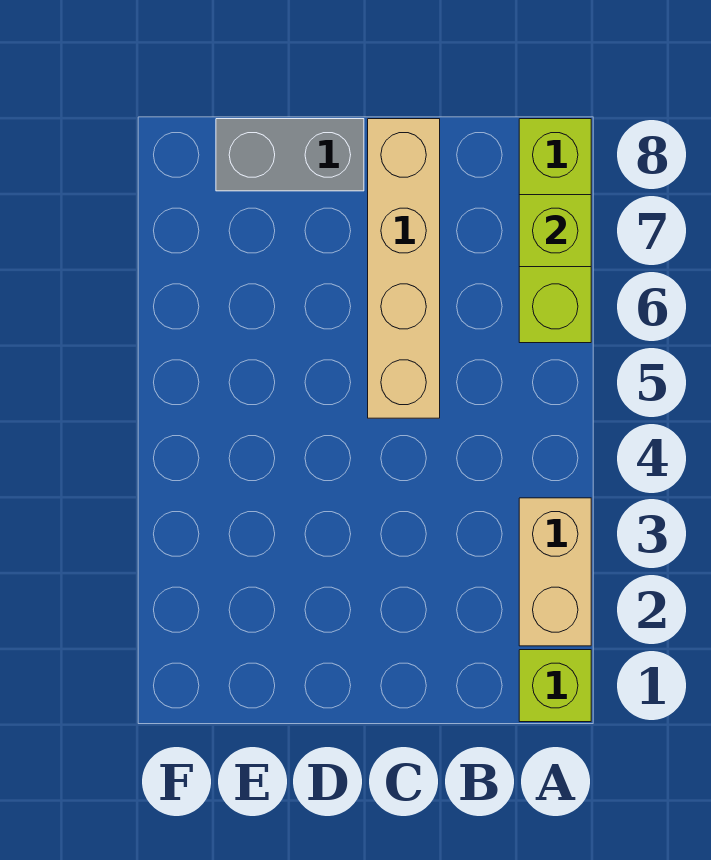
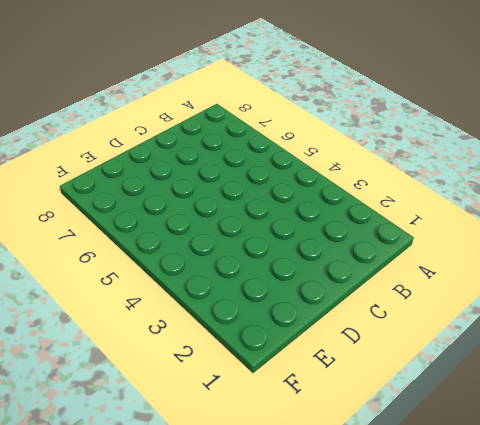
none -> lime 1x1 brick [519,650,591,722]
none -> tan 1x2 brick [519,498,591,646]

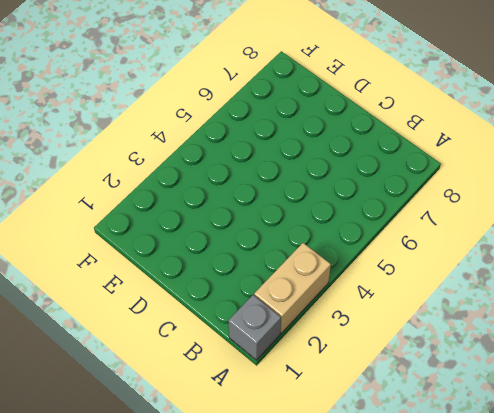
grey 1x1 brick [228,295,281,360] -> lime 1x1 brick [519,650,591,722]
none -> lime 1x3 brick [519,119,591,343]
none -> tan 1x4 brick [368,119,440,418]

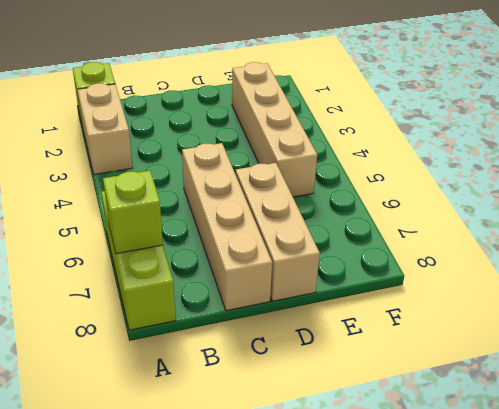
tan 1x3 brick [236,163,320,301] -> grey 1x2 brick [216,119,364,191]
tan 1x4 brick [232,62,317,197] -> none

